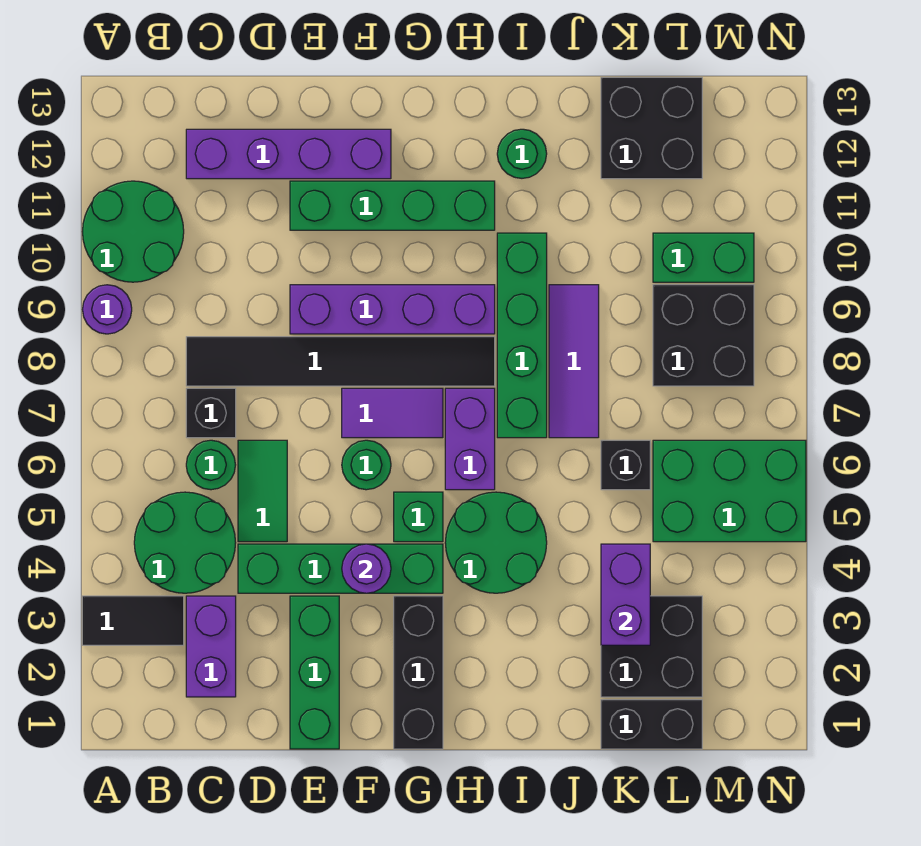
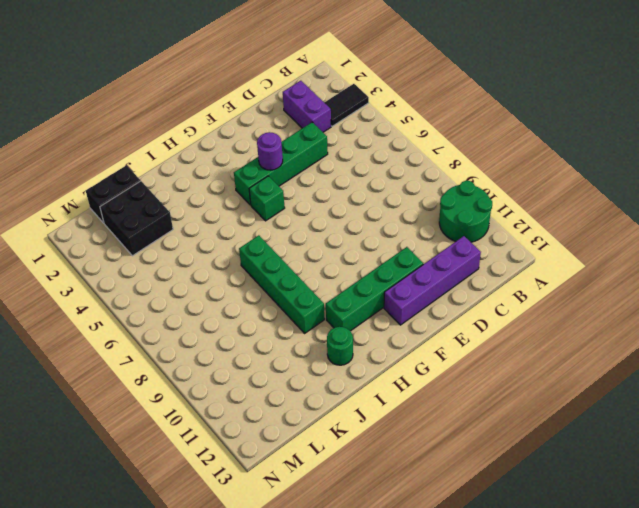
none -> purple 1x1 round brick [83,285,132,334]
none -> green 2x2 round brick [134,492,236,593]
none -> green 1x1 round brick [186,440,235,490]
none -> black 1x1 brick [186,388,236,438]

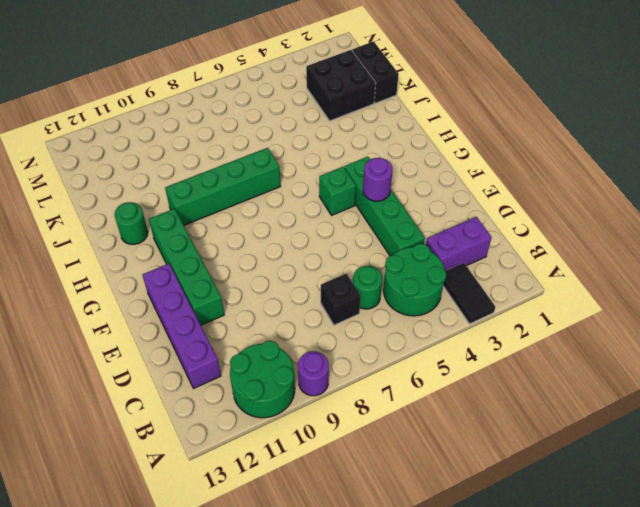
none -> black 1x6 tile [186,337,495,386]
none -> green 1x2 tile [238,440,287,542]
none -> green 1x3 brick [290,596,339,749]
none -> purple 1x4 brick [290,285,495,334]

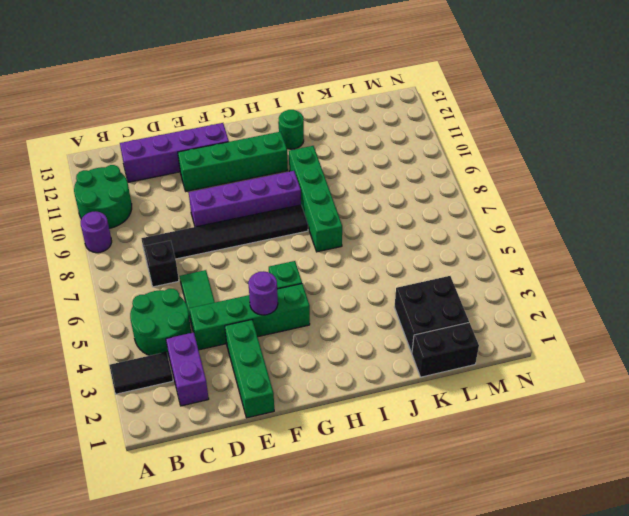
none -> green 1x1 round brick [186,440,235,490]
none -> green 1x1 round brick [342,440,391,490]
none -> purple 1x2 tile [342,388,443,438]
none -> black 1x3 brick [394,596,443,749]

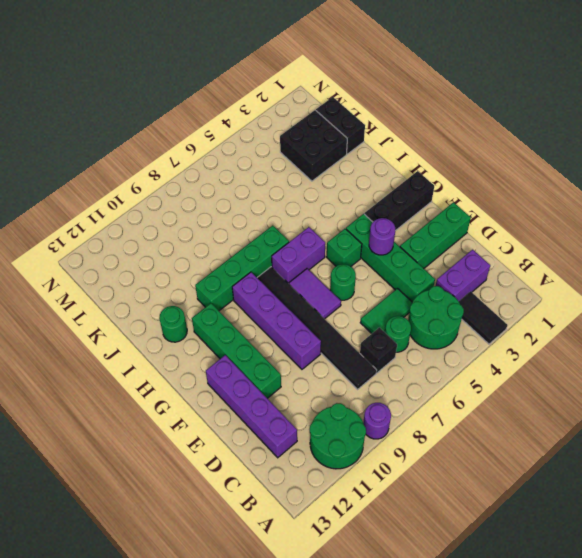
none -> green 2x2 round brick [445,492,547,593]
none -> purple 1x3 tile [549,285,599,438]
none -> black 1x1 brick [601,440,650,490]
none -> black 2x2 brick [601,77,702,179]

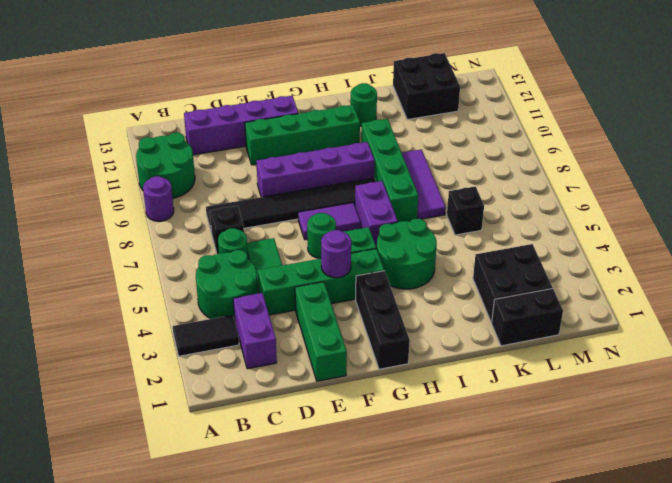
none -> green 2x3 brick [653,440,806,542]
none -> black 2x2 brick [653,285,754,386]
none -> green 1x2 brick [653,233,754,282]
none -> purple 1x2 brick [601,544,650,645]

